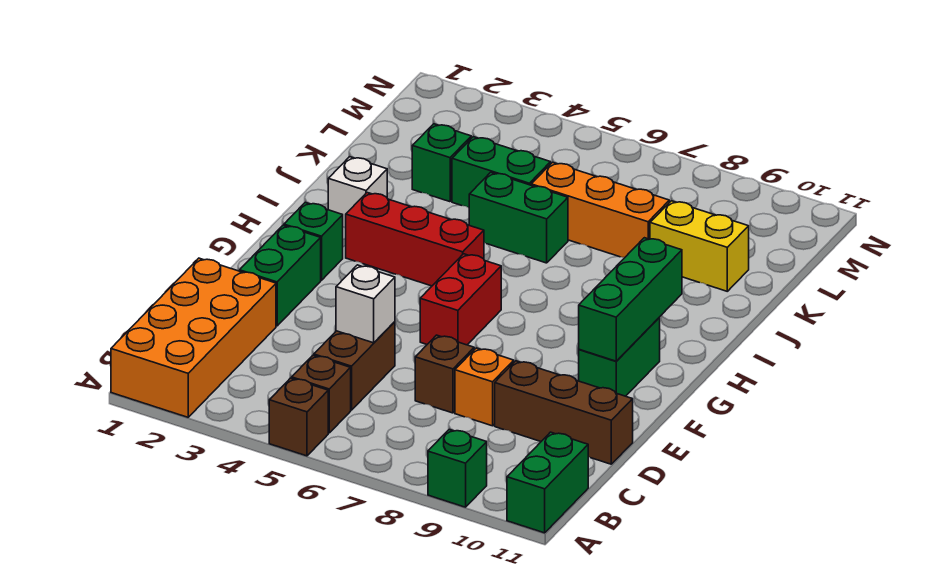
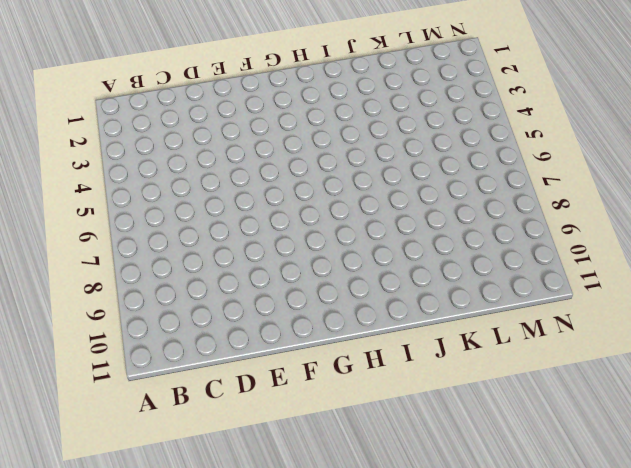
none -> orange 2x4 brick [111,258,276,417]
none -> brown 1x1 brick [269,378,328,456]
none -> green 1x1 brick [428,430,487,507]

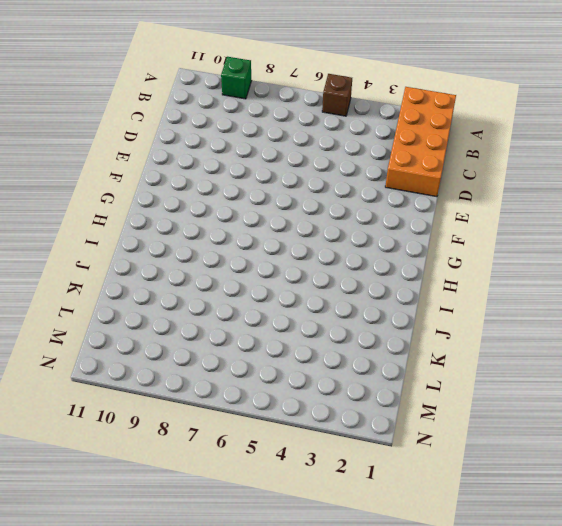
none -> green 1x2 brick [507,432,588,533]
none -> brown 1x1 brick [292,355,351,433]
none -> brown 1x2 brick [314,322,395,410]

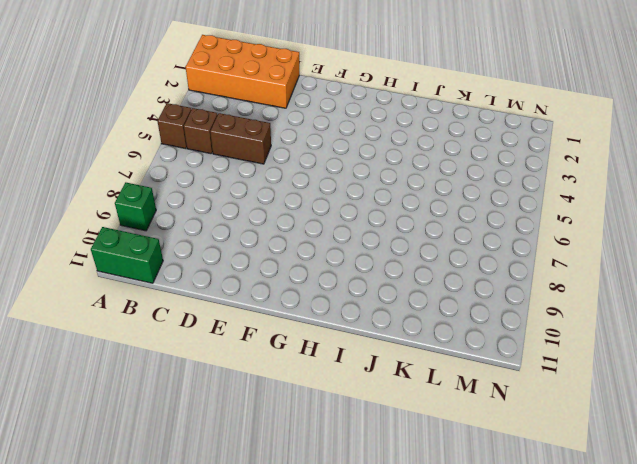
none -> brown 1x1 brick [415,335,474,413]
none -> orange 1x1 brick [455,348,514,426]
none -> brown 1x3 brick [495,361,633,464]

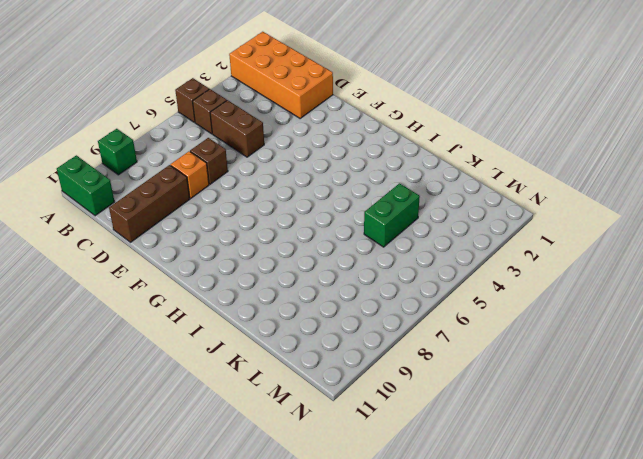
none -> green 1x2 brick [240,225,321,326]
none -> red 1x2 brick [420,254,501,345]
none -> green 1x2 brick [579,317,660,396]

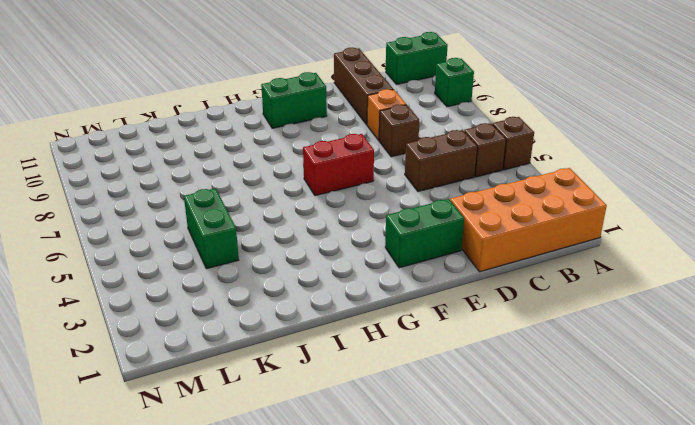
none -> green 1x1 brick [284,202,343,280]
none -> red 1x3 brick [346,193,484,286]
none -> white 1x1 brick [328,157,387,228]

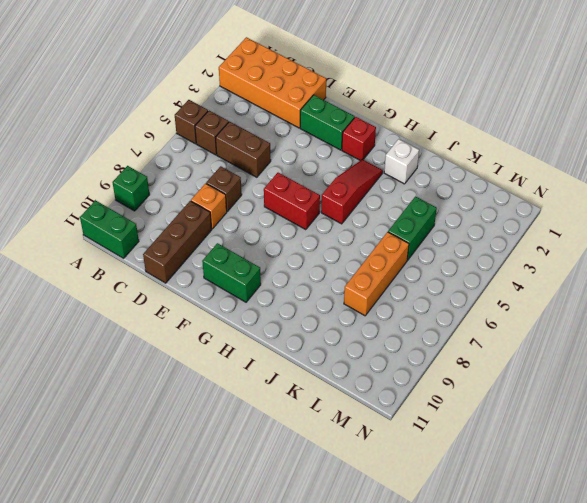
red 1x1 brick [342,117,376,161] -> green 1x1 brick [284,202,343,280]
red 1x3 slope [321,160,383,224] -> red 1x3 brick [346,193,484,286]
none -> green 1x2 brick [469,172,568,263]
none -> green 1x1 brick [412,124,471,202]
none -> yellow 1x2 brick [650,201,749,291]

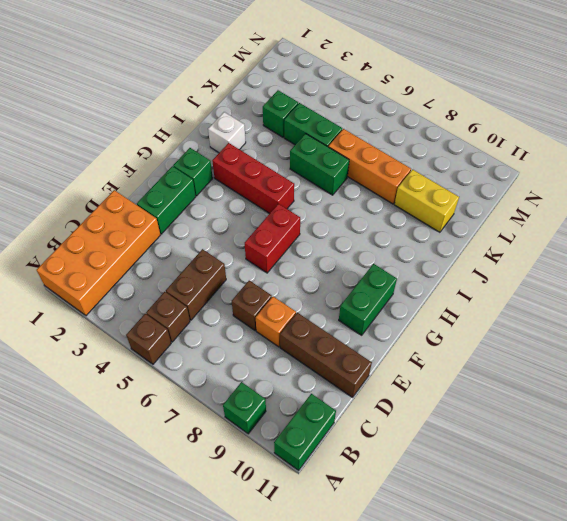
none -> white 1x1 brick [336,265,395,343]
none -> green 1x3 brick [579,238,682,361]

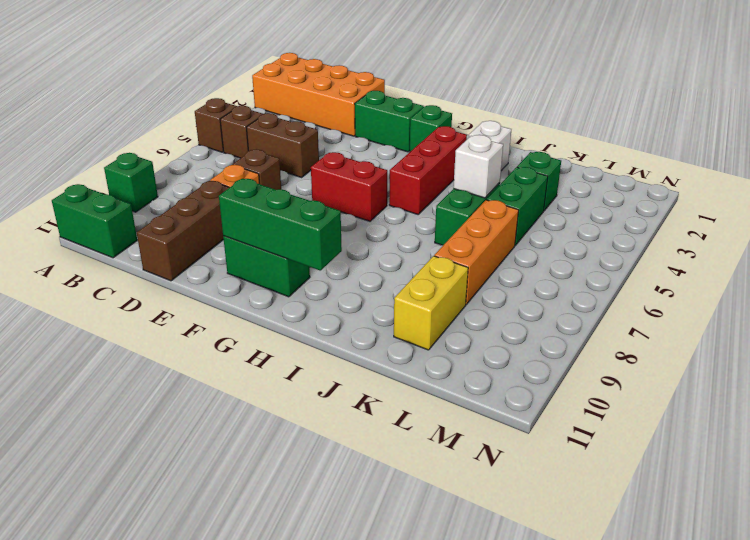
white 1x1 brick [453,135,503,198] -> white 1x1 brick moved to [336,265,395,343]

